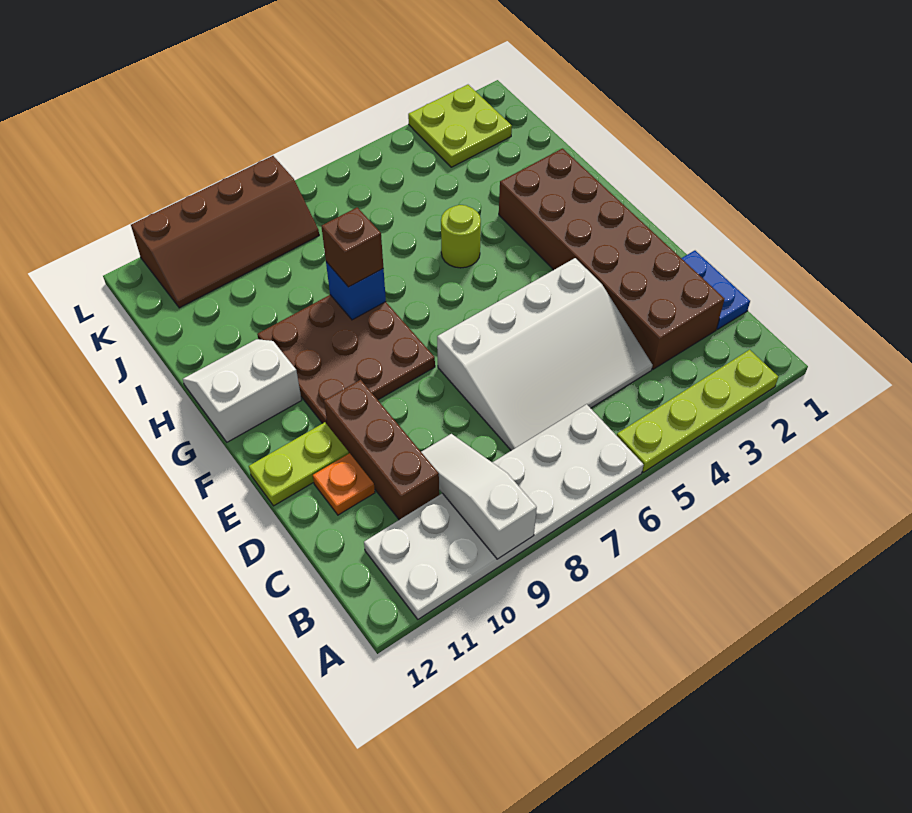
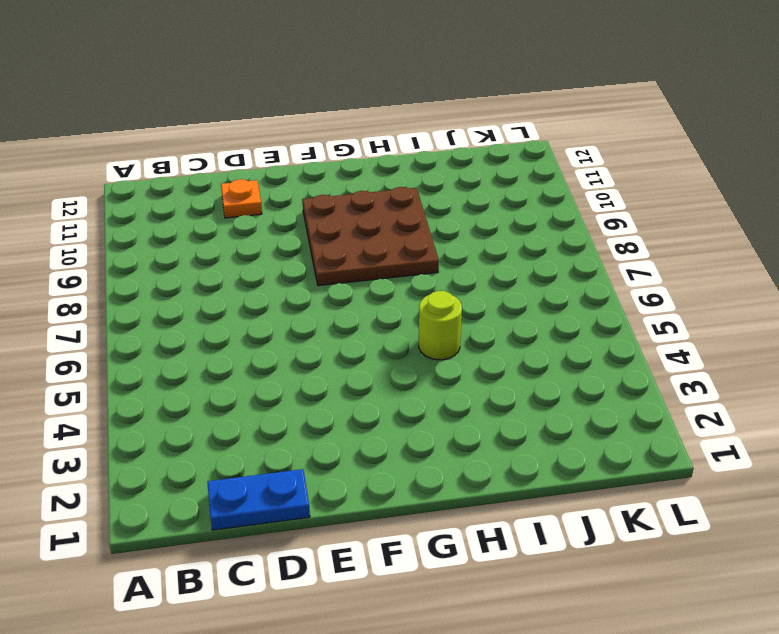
none -> lime 1x4 plate [617,350,778,472]
none -> white 2x6 plate [364,404,643,619]
none -> brown 2x6 brick [499,149,725,369]

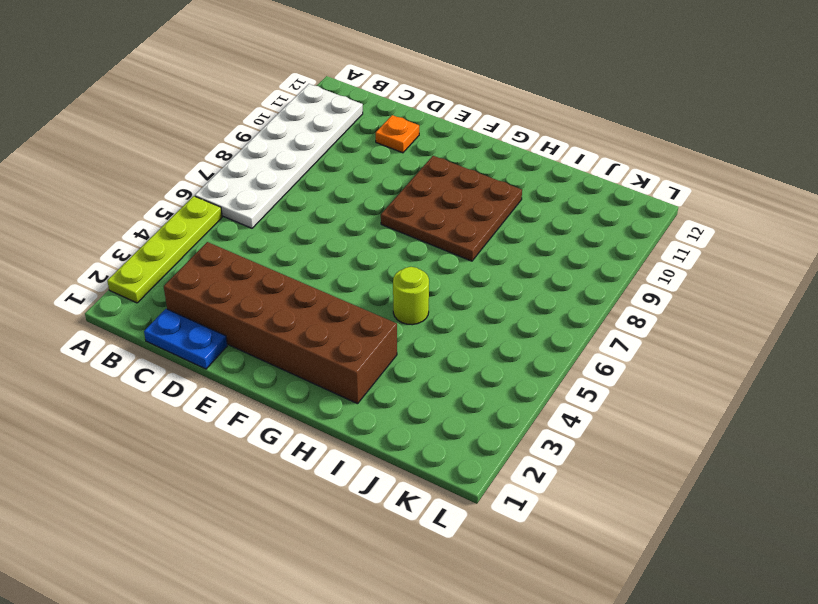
none -> white 3x4 slope [437,258,653,451]
none -> brown 1x3 brick [324,380,439,520]
none -> lime 1x2 plate [249,422,349,506]

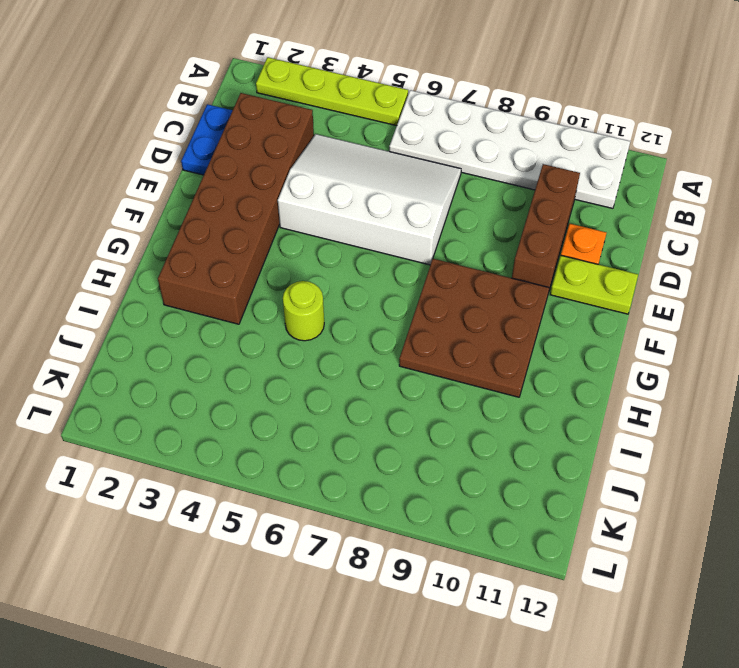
none -> white 2x2 slope [183,339,302,442]
none -> lime 2x2 plate [408,85,512,167]
none -> brown 2x4 slope [131,156,319,308]

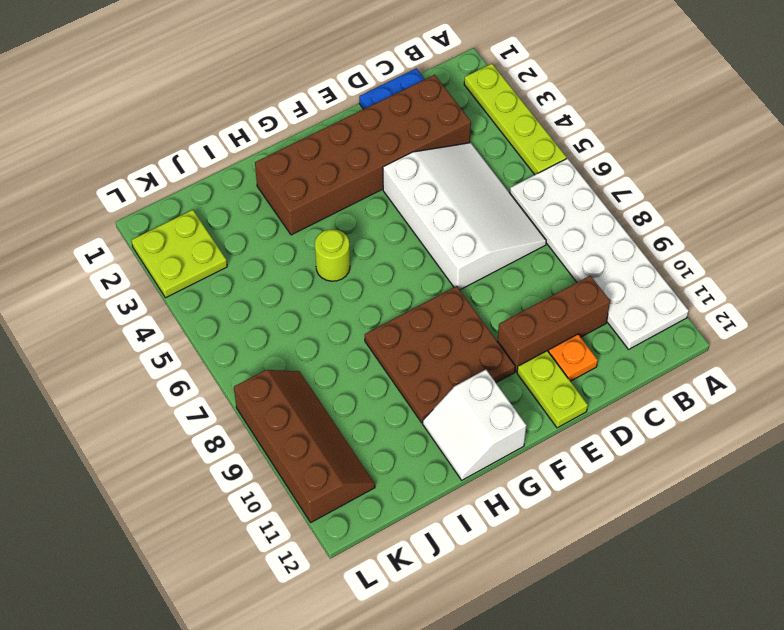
none -> white 1x3 slope [421,434,537,559]
none -> blue 1x1 brick [326,262,386,320]
none -> brown 1x1 brick [321,207,383,287]

